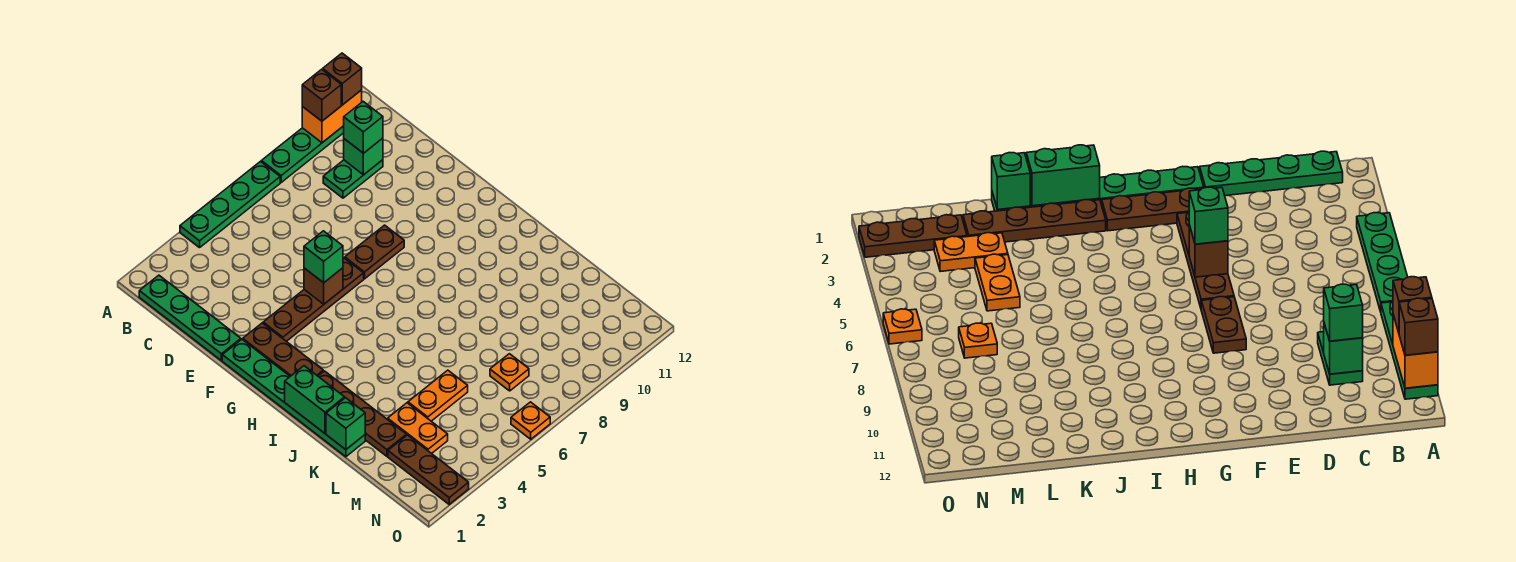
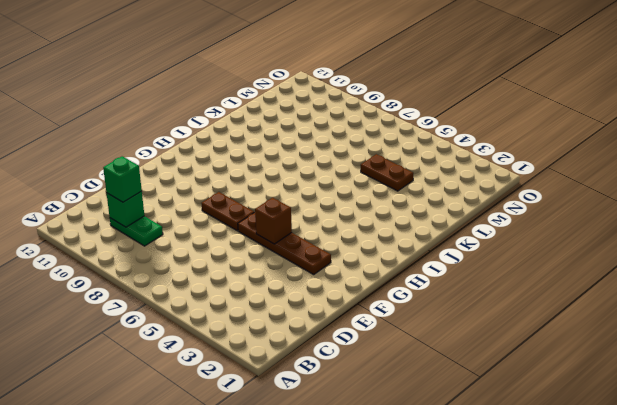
brown 1x2 plate [361,154,413,191] -> orange 1x2 plate [408,370,468,421]
none -> green 1x4 plate [180,162,280,248]
none -> green 1x4 plate [261,126,344,182]
none -> green 1x4 plate [139,275,241,361]

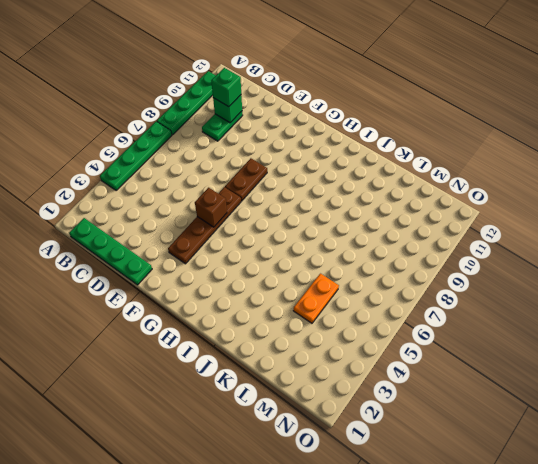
none -> green 1x6 plate [222,339,365,457]
none -> brown 1x3 plate [243,323,323,376]
none -> brown 1x4 plate [318,371,406,456]

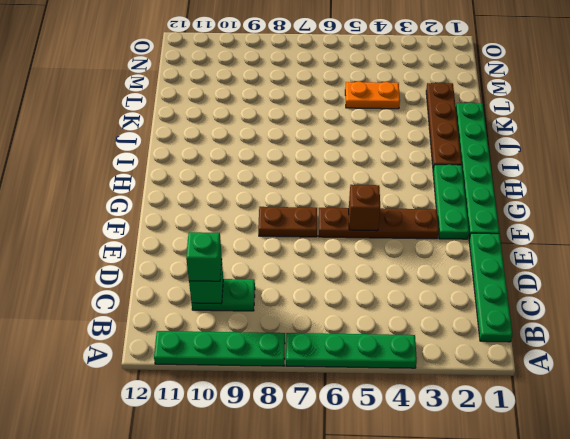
green 1x3 plate [433,165,469,239] -> brown 1x3 plate [243,323,323,376]
none -> orange 1x2 plate [388,403,448,454]
none -> brown 1x3 plate [388,435,469,504]
none -> orange 1x1 plate [490,354,529,391]

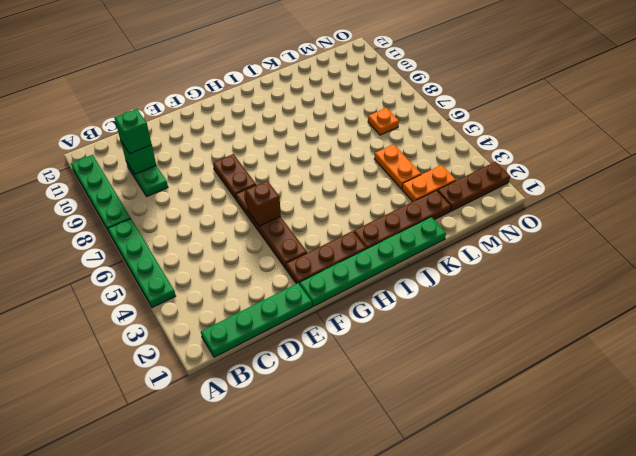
none -> orange 1x1 plate [511,402,550,439]
none -> orange 1x2 brick [302,90,362,143]
none -> green 1x2 brick [285,366,345,433]

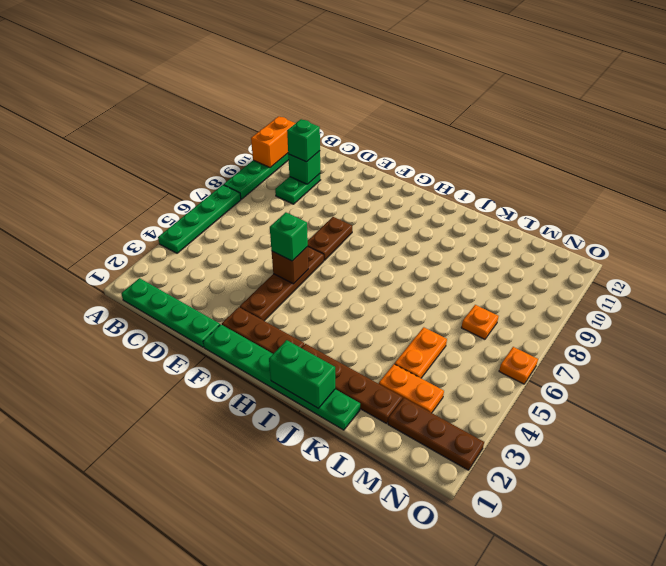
none -> green 1x1 brick [326,398,365,450]
none -> brown 1x1 brick [302,69,341,121]
none -> brown 1x1 brick [323,53,362,105]

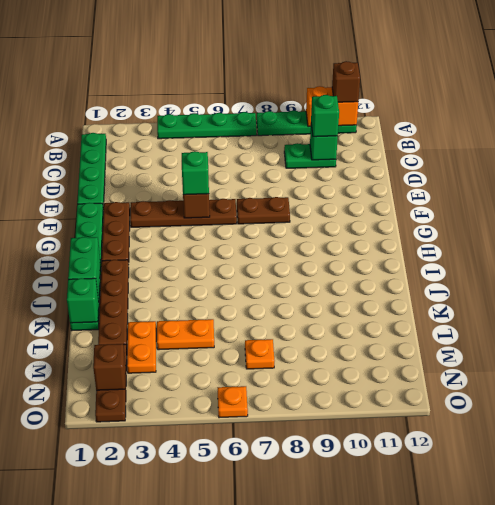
brown 1x1 brick [93,344,126,390] -> brown 1x1 brick moved to [302,69,341,121]

